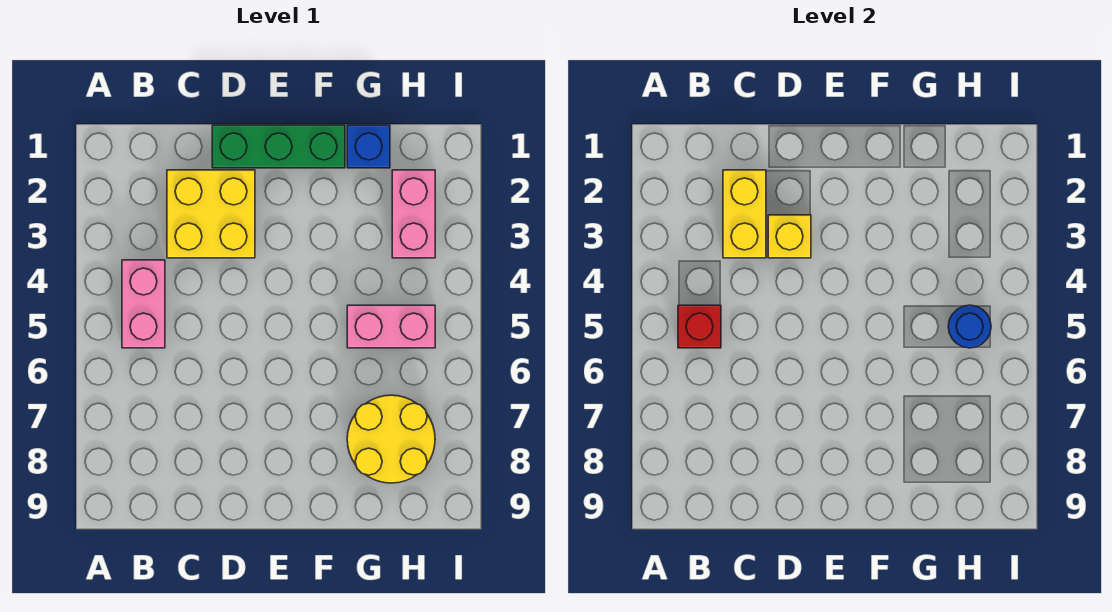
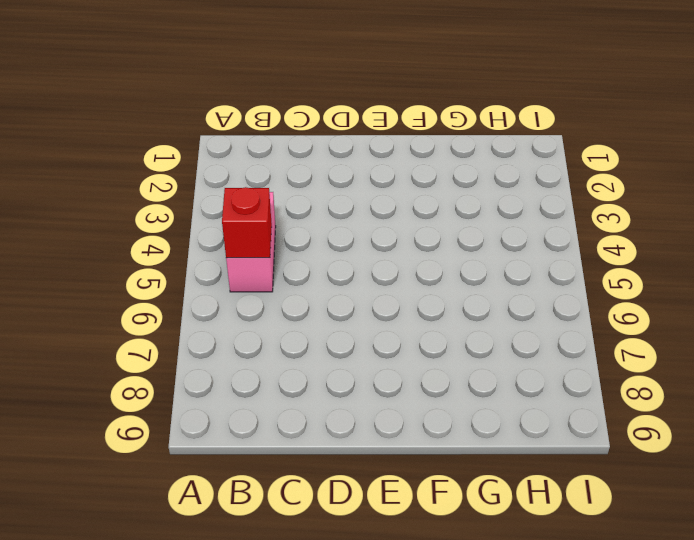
none -> yellow 2x2 brick [167,170,255,258]
none -> green 1x3 brick [212,125,345,168]

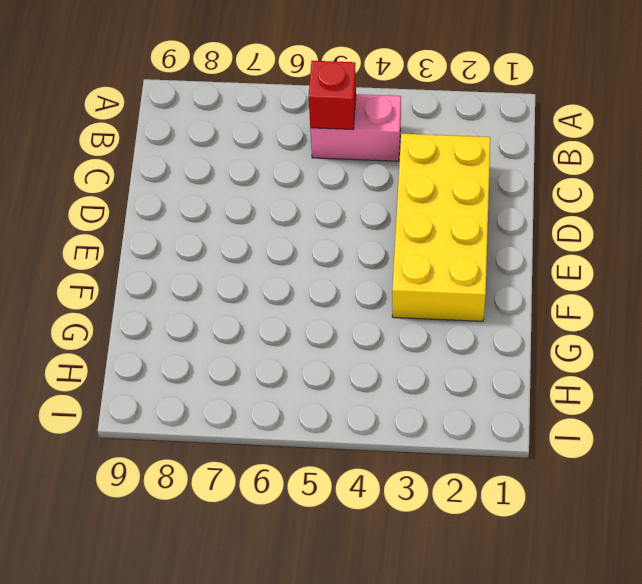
yellow 2x4 brick [392,134,490,321] -> yellow 2x2 brick [167,170,255,258]
none -> green 1x3 brick [212,125,345,168]
none -> blue 1x1 brick [347,125,390,168]

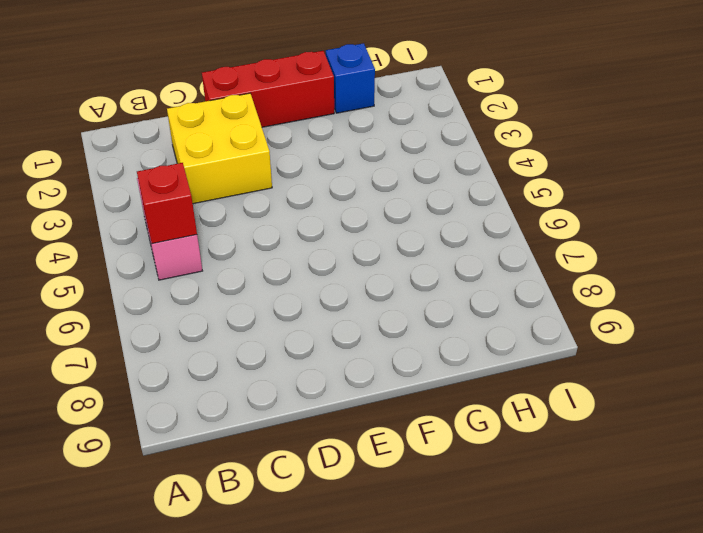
red 1x3 brick [202,51,334,127] -> green 1x3 brick [212,125,345,168]
none -> pink 1x2 brick [347,305,435,348]
none -> yellow 2x2 round brick [347,395,435,483]

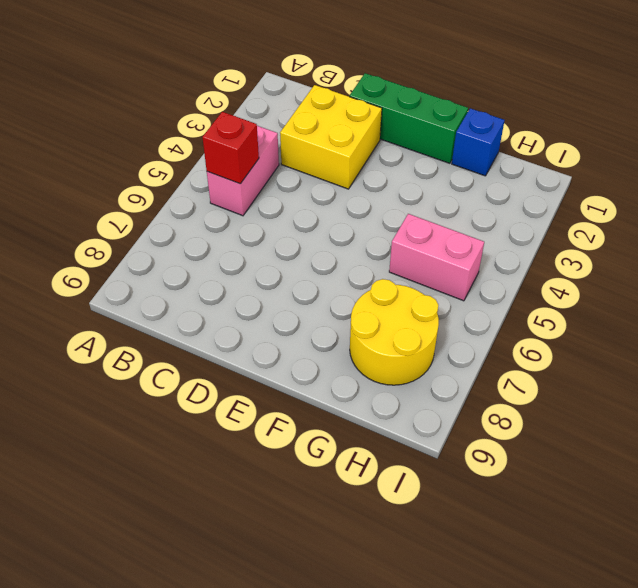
none -> pink 1x2 brick [392,170,435,258]
none -> yellow 1x2 brick [723,170,766,258]

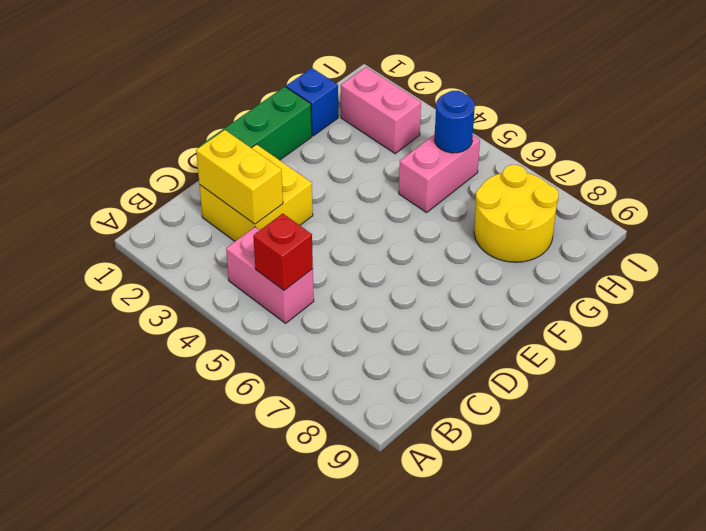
none -> yellow 1x1 brick [768,215,811,258]

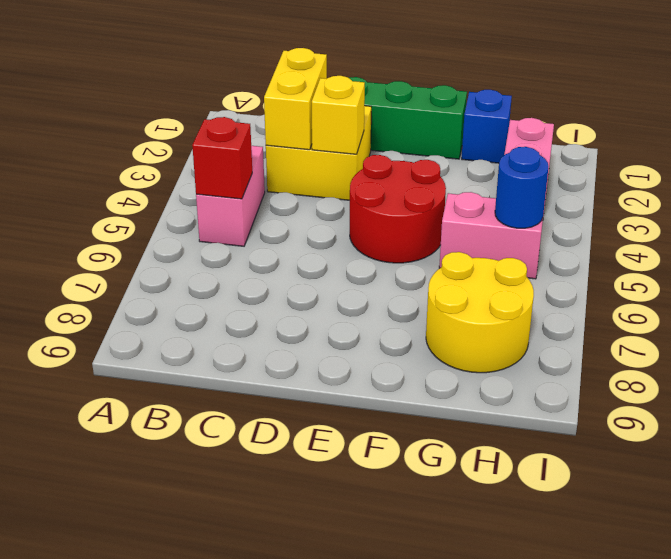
red 2x2 round brick [350,155,446,263] -> none

